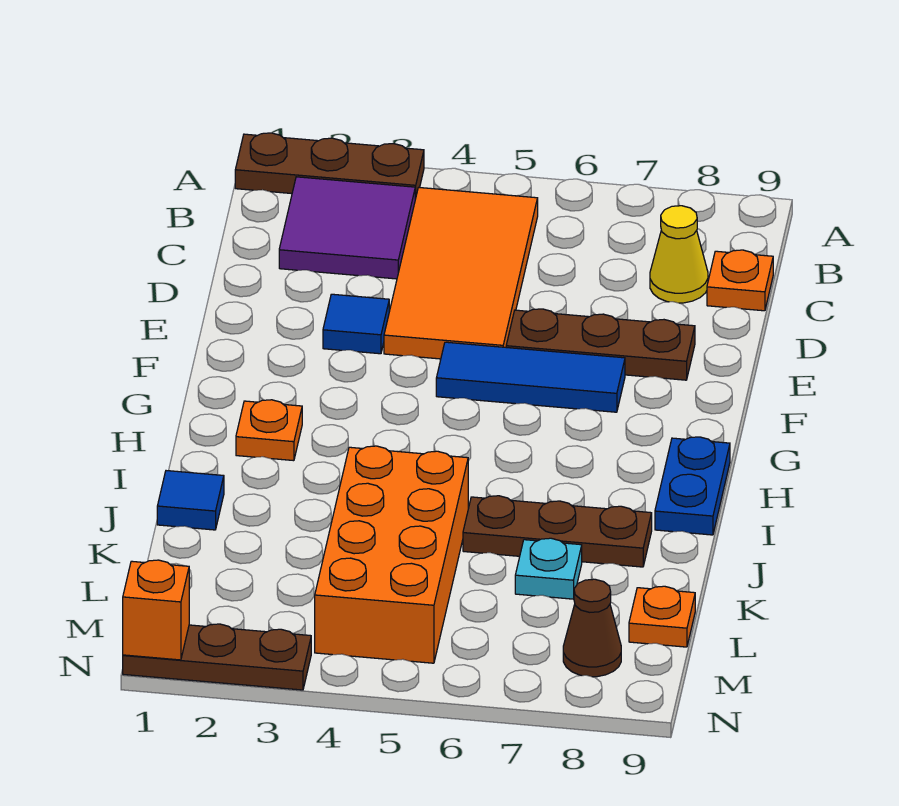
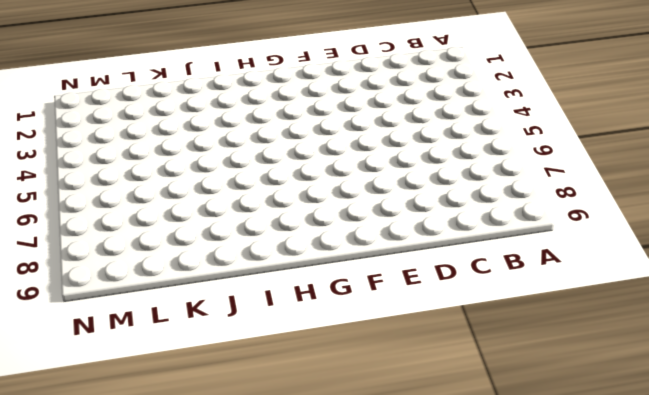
none -> brown 1x3 plate [235,133,424,199]
none -> purple 2x2 tile [279,177,415,279]
none -> orange 2x4 tile [384,187,538,359]

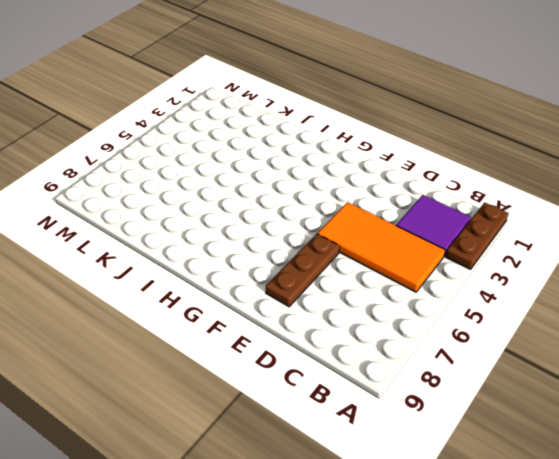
none -> yellow 1x1 cone [650,206,708,303]
none -> orange 1x1 plate [707,250,773,311]
none -> blue 1x1 tile [323,294,389,354]

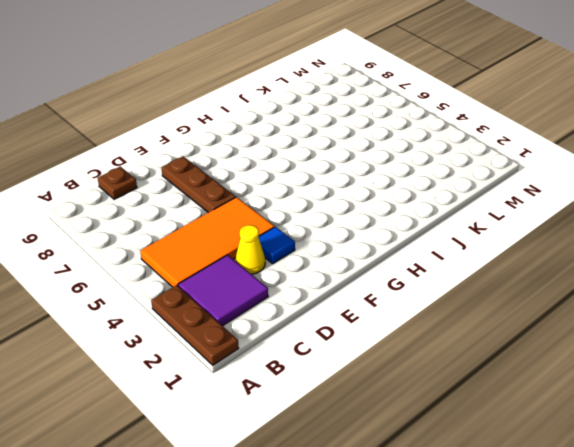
brown 1x1 plate [98,166,137,199] -> orange 1x1 plate [707,250,773,311]
yellow 1x1 cone [235,225,265,274] -> yellow 1x1 cone moved to [650,206,708,303]
none -> blue 1x3 tile [436,342,625,412]
none -> orange 1x1 plate [236,400,302,461]
none -> blue 1x2 plate [655,437,730,535]

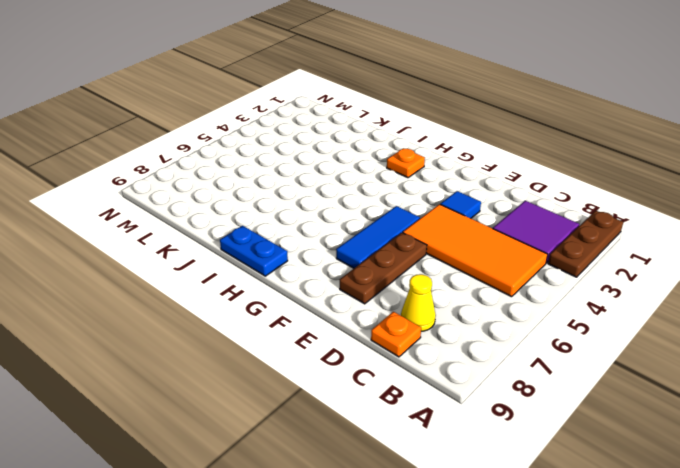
none -> blue 1x1 tile [157,471,224,530]
none -> orange 2x4 brick [315,446,468,663]
none -> brown 1x3 plate [463,496,652,567]

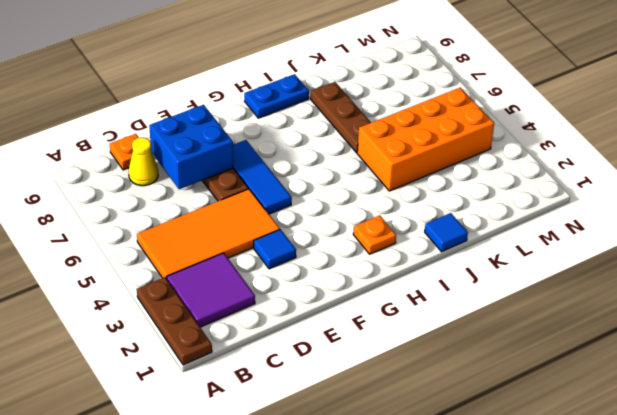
blue 2x2 brick [149,105,233,189] -> none
none -> cyan 1x1 plate [515,538,582,599]
none -> orange 1x1 plate [629,586,695,647]
none -> brown 1x1 cone [563,579,621,677]

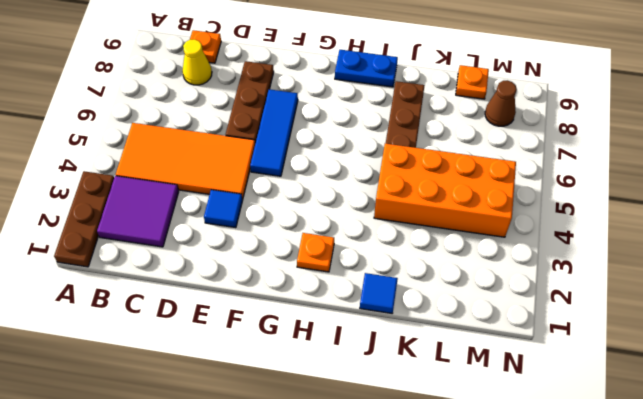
none -> cyan 1x1 plate [515,538,582,599]
none -> brown 1x3 plate [123,624,311,690]
none -> orange 1x1 brick [123,560,189,660]

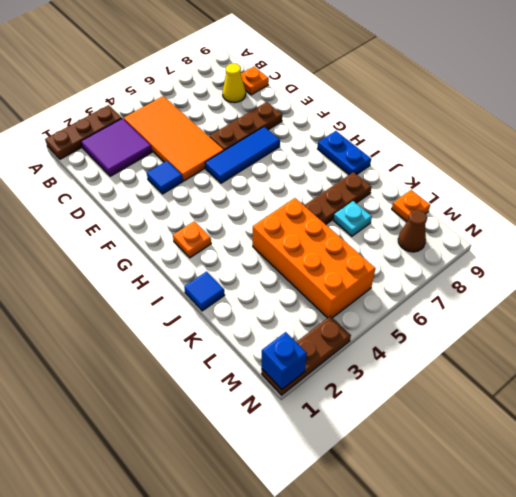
blue 1x1 brick [262,332,307,389] -> orange 1x1 brick [123,560,189,660]

